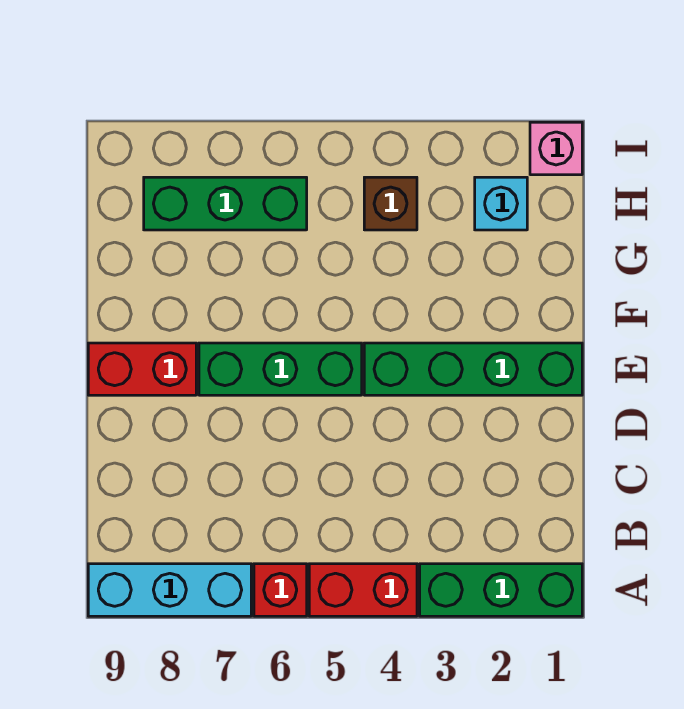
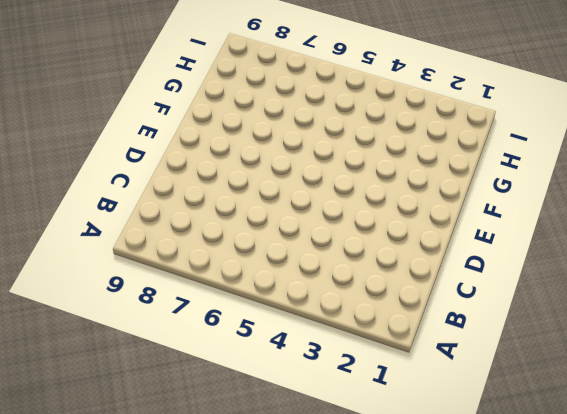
none -> green 1x3 brick [420,564,582,616]
none -> red 1x2 brick [309,564,417,616]

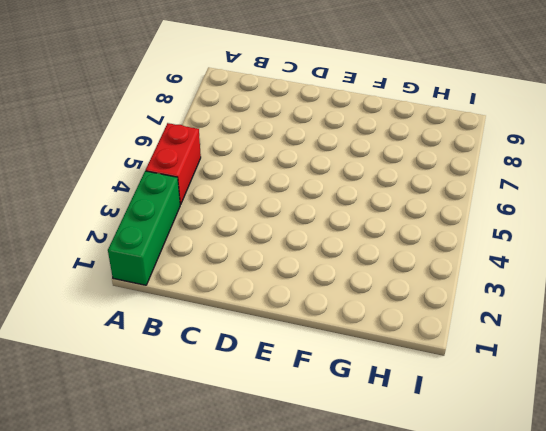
none -> red 1x1 brick [254,564,307,616]
none -> cyan 1x3 brick [88,564,251,616]

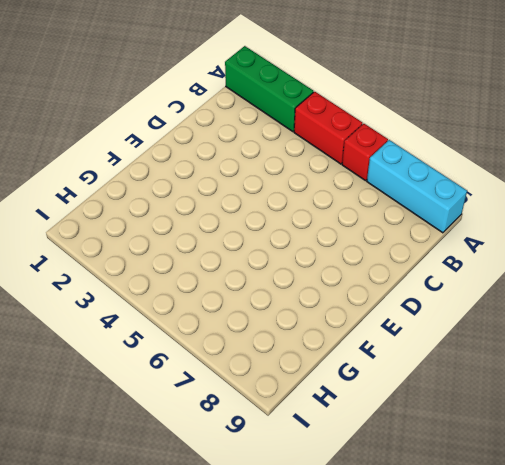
none -> green 1x4 brick [364,343,582,395]
none -> green 1x3 brick [199,343,362,395]

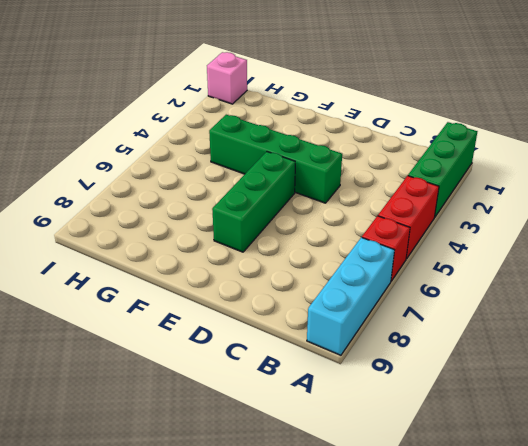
green 1x4 brick [209,115,342,203] -> green 1x4 brick turned to [364,343,582,395]
none -> red 1x2 brick [88,343,196,395]
none -> cyan 1x1 brick [475,177,527,230]

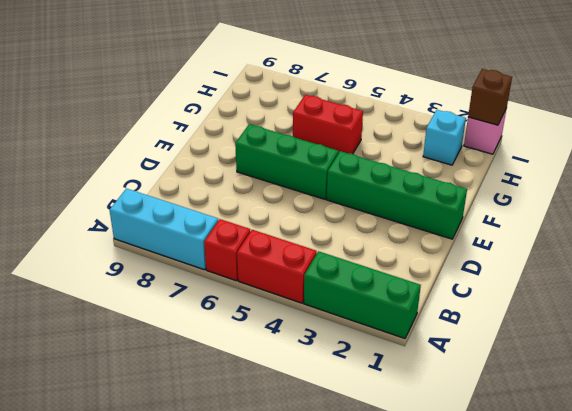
red 1x2 brick [293,95,363,154] -> red 1x2 brick moved to [88,343,196,395]
brown 1x1 brick [468,69,512,125] -> brown 1x1 brick moved to [364,177,417,230]
none -> green 1x3 brick [144,177,307,230]

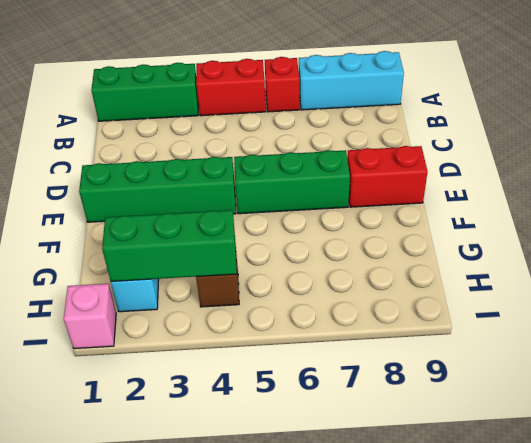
green 1x3 brick [102,210,237,281] -> green 1x3 brick moved to [144,177,307,230]

